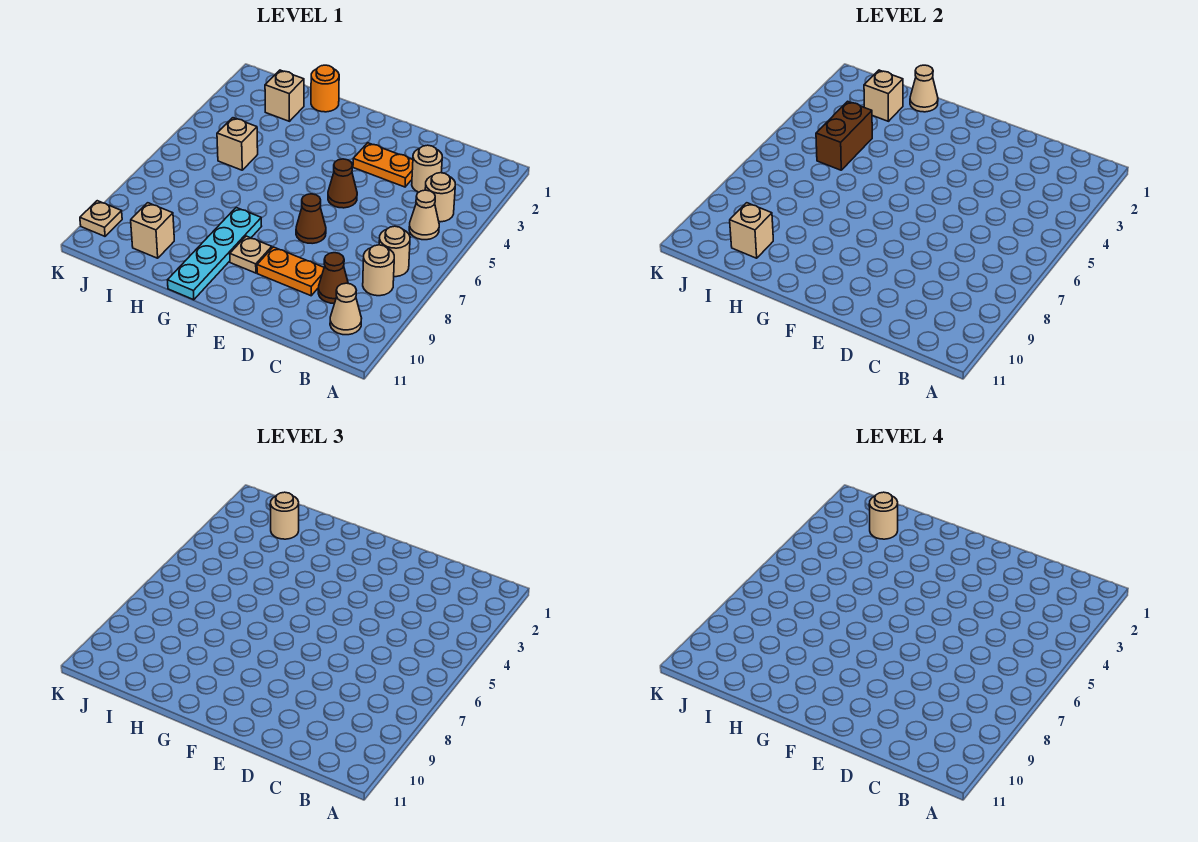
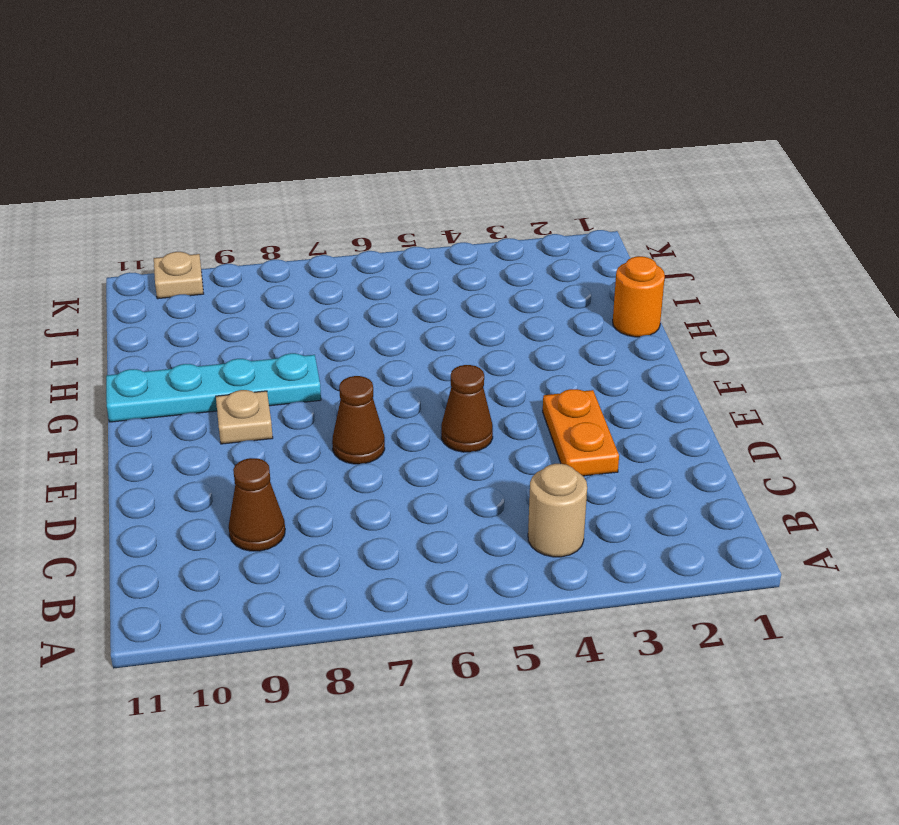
none -> tan 1x1 cone [409,190,439,240]
none -> tan 1x1 round brick [379,226,410,277]
none -> tan 1x1 round brick [363,245,394,296]

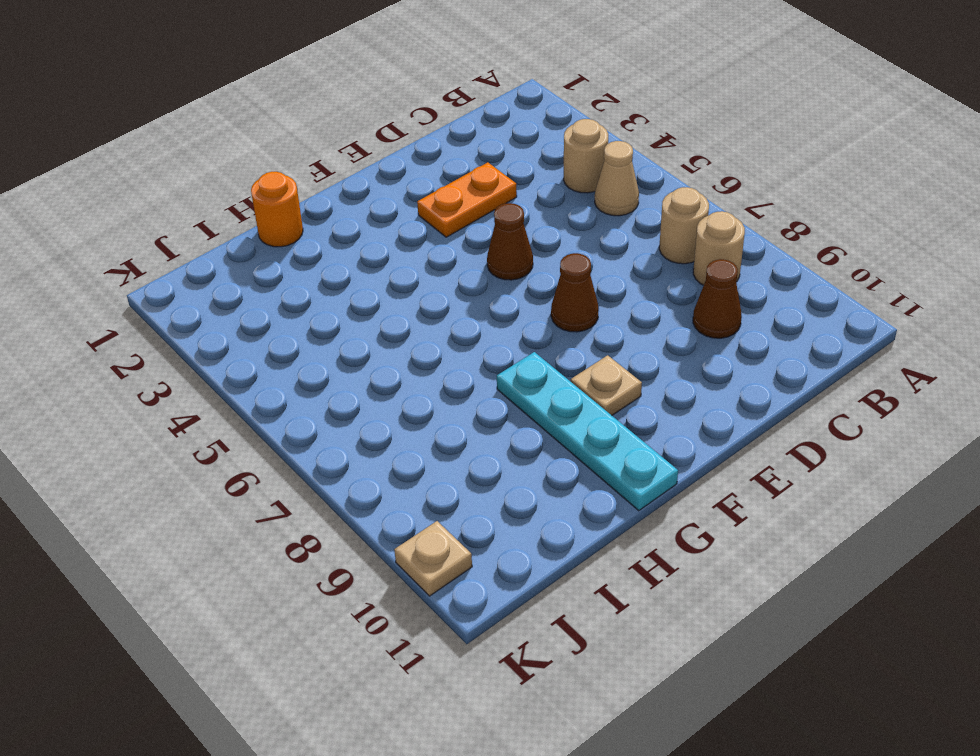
none -> tan 1x1 cone [330,283,362,335]
none -> tan 1x1 round brick [412,145,442,192]
none -> orange 1x2 plate [257,247,324,296]

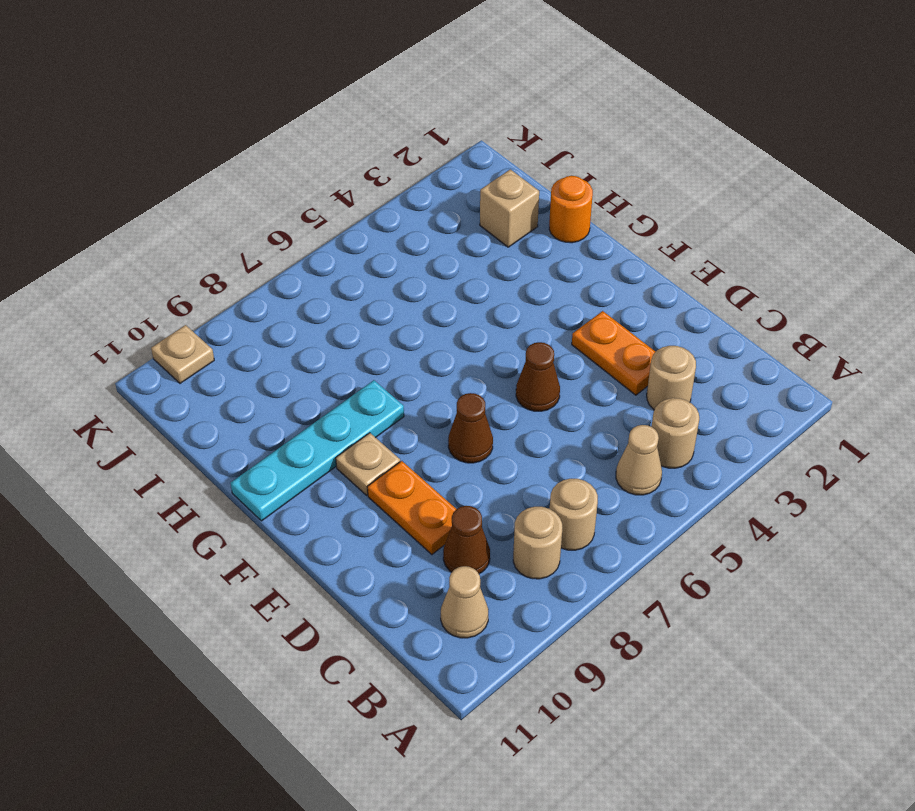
none -> tan 1x1 brick [217,118,258,170]
none -> tan 1x1 brick [131,203,174,258]
none -> tan 1x1 cone [910,65,938,112]

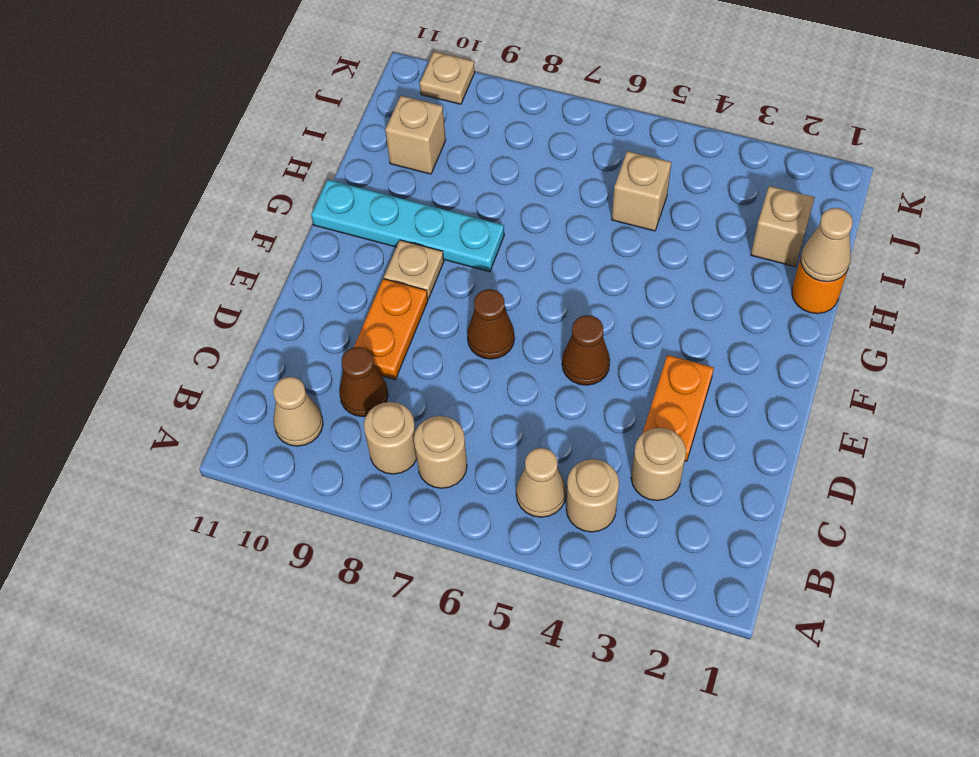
none -> tan 1x1 brick [864,70,903,121]
none -> brown 1x2 brick [816,101,872,170]
none -> tan 1x1 brick [730,203,773,258]

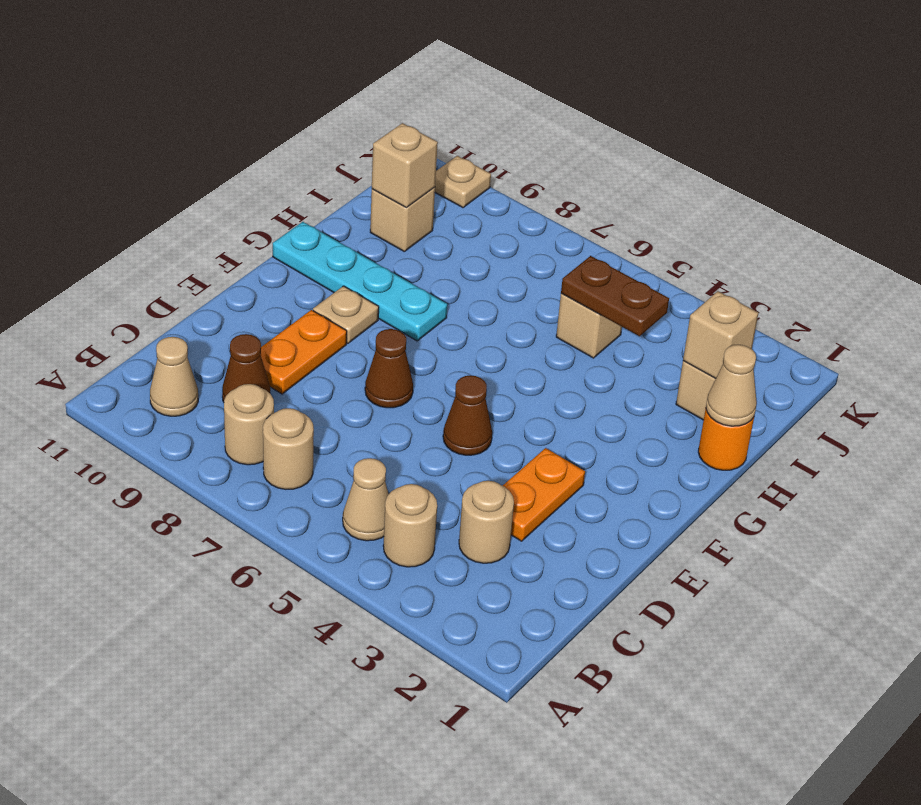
brown 1x2 plate [561,256,669,336] -> brown 1x2 brick [816,101,872,170]
none -> tan 1x1 round brick [270,492,299,539]
none -> tan 1x1 round brick [869,492,898,539]

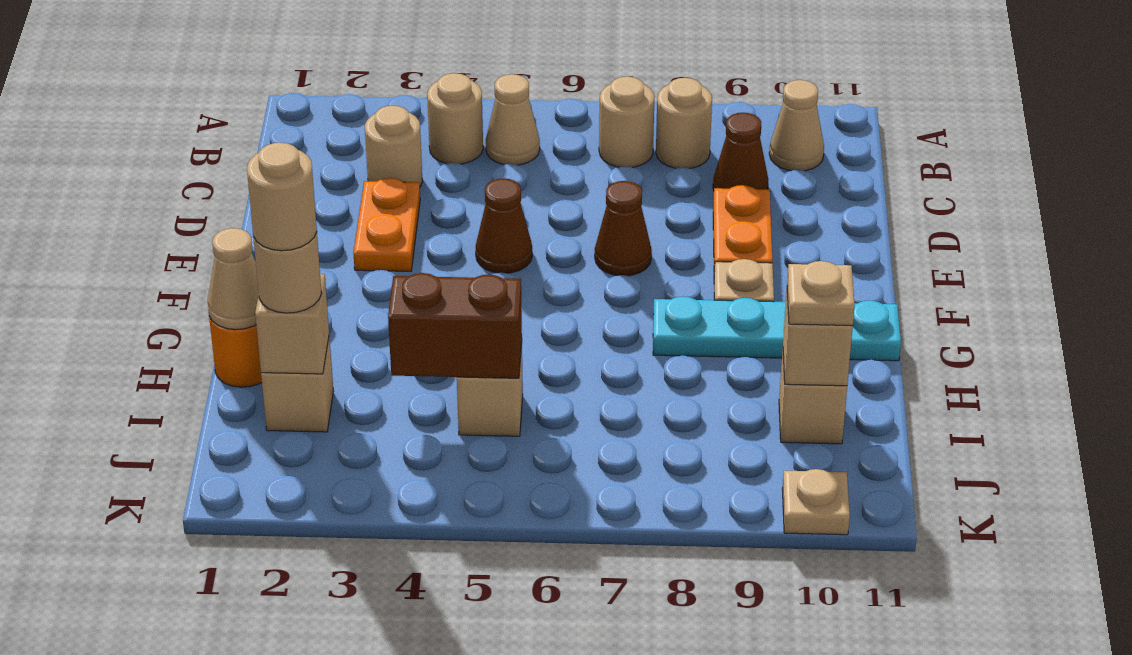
tan 1x1 plate [787,261,855,326] -> none

